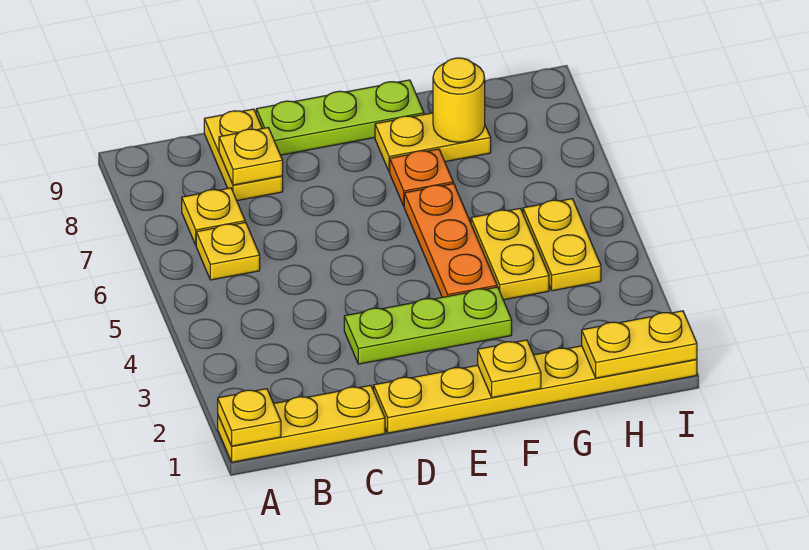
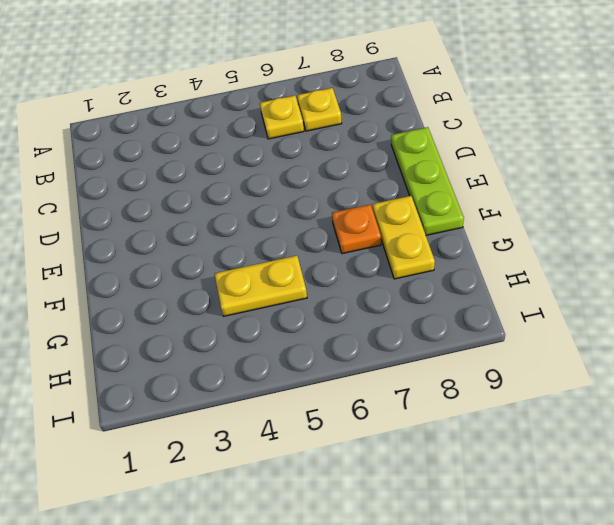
none -> yellow 1x3 plate [218,385,385,462]
none -> yellow 1x2 plate [204,109,283,201]
none -> yellow 1x6 plate [374,346,697,433]

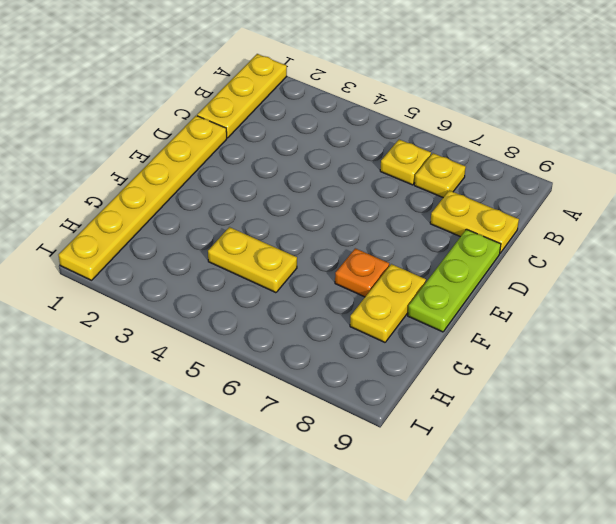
none -> lime 1x3 plate [344,287,512,364]
none -> orange 1x3 plate [404,183,497,297]
none -> yellow 1x2 plate [523,199,601,291]

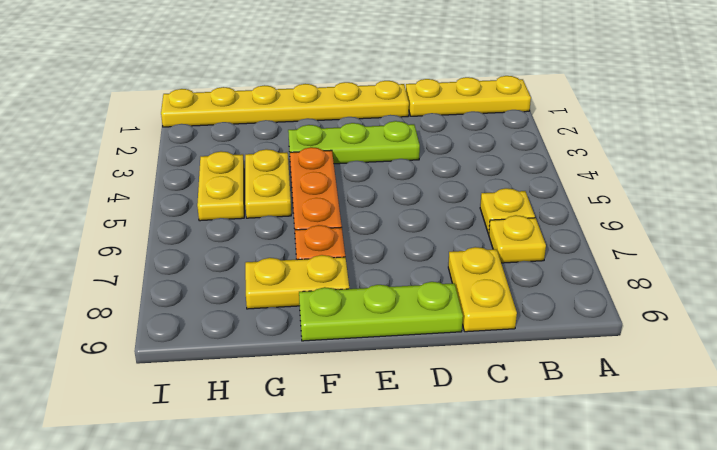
none -> yellow 1x1 plate [218,389,281,446]
none -> yellow 1x1 plate [219,128,283,185]
none -> yellow 1x1 plate [478,340,541,398]

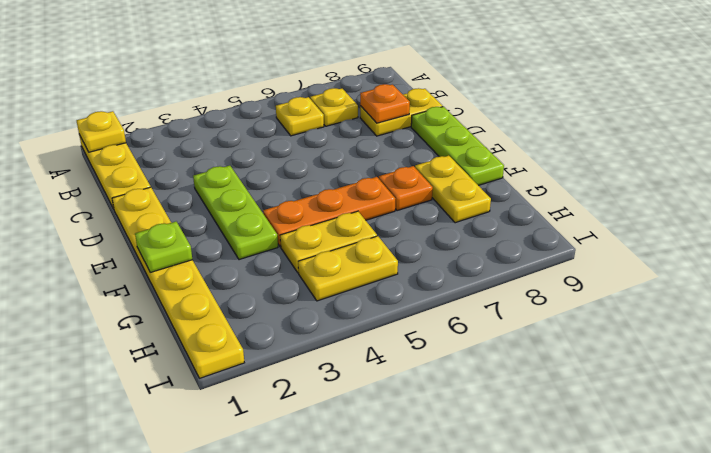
orange 1x1 plate [360,84,410,123] -> yellow 1x1 plate [219,128,283,185]
lime 1x1 plate [135,222,192,272] -> yellow 1x1 plate [478,340,541,398]
none -> yellow 1x1 round brick [433,58,485,142]
none -> yellow 1x2 plate [582,311,697,378]

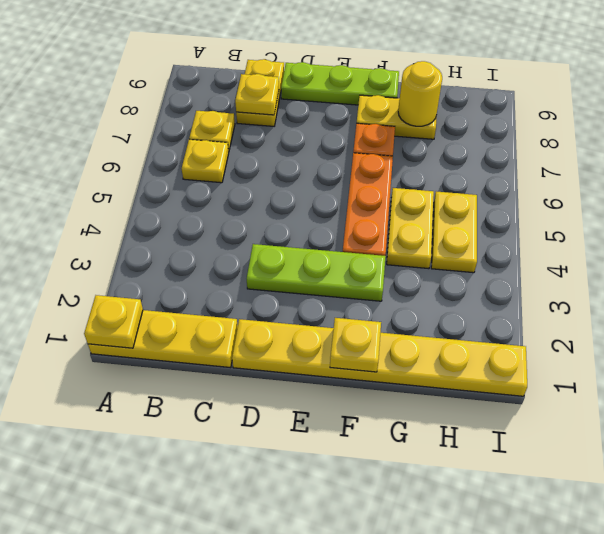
none -> yellow 1x2 plate [582,311,697,378]

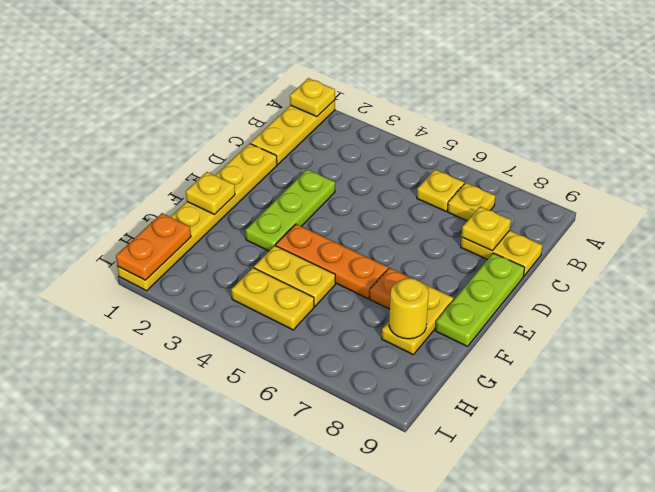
orange 1x2 plate [116,213,191,280] -> yellow 1x2 plate [582,311,697,378]

